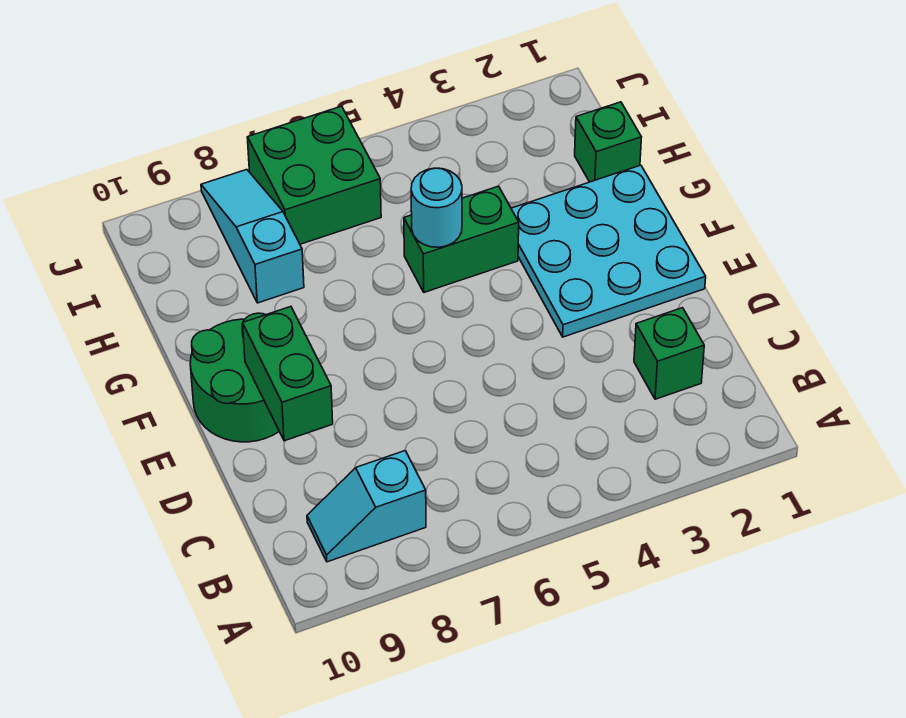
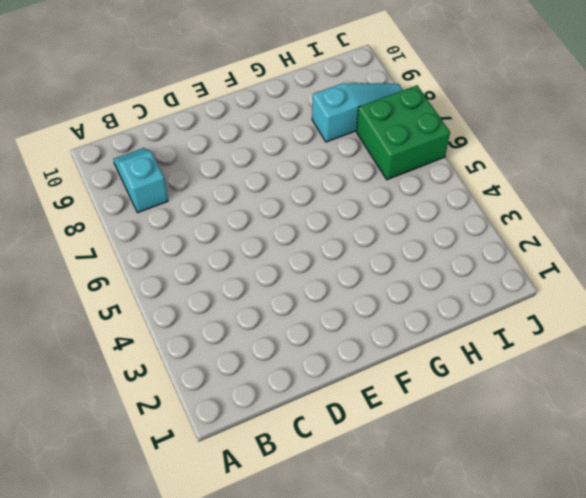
none -> green 1x1 brick [634,308,704,399]
none -> cyan 3x3 plate [511,165,706,337]

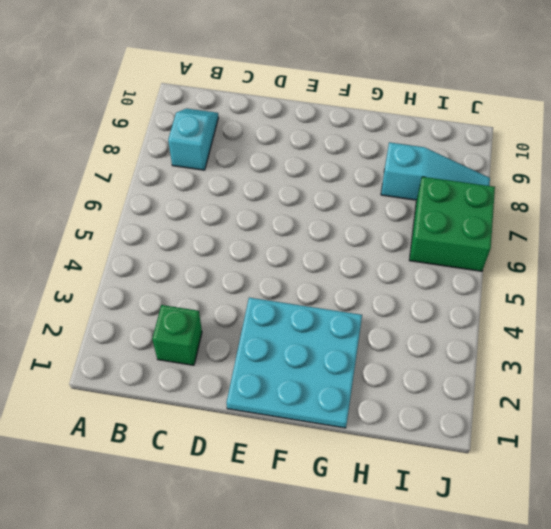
none -> green 2x2 round brick [190,313,279,442]
none -> green 1x2 brick [404,186,519,292]

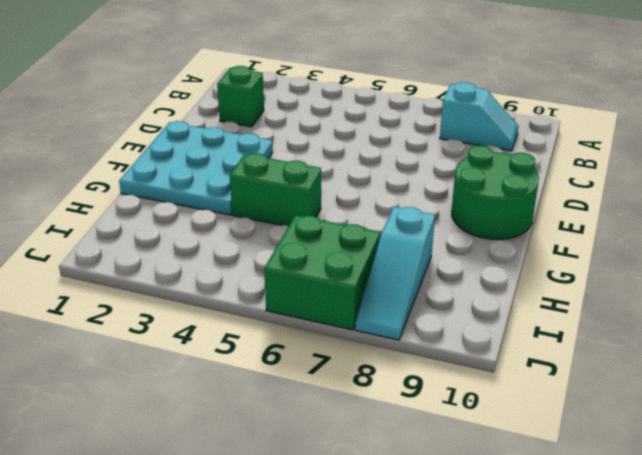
none -> green 1x1 brick [575,102,641,182]
none -> green 1x2 brick [243,307,333,441]

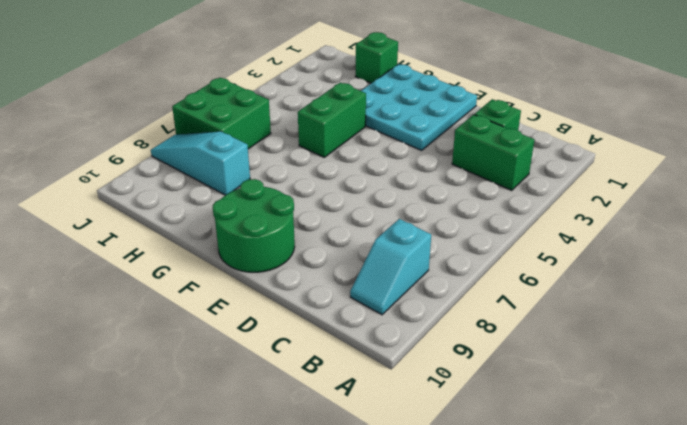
green 1x2 brick [452,115,534,190] -> green 1x2 brick moved to [243,307,333,441]
none -> cyan 1x1 round brick [411,168,462,247]

